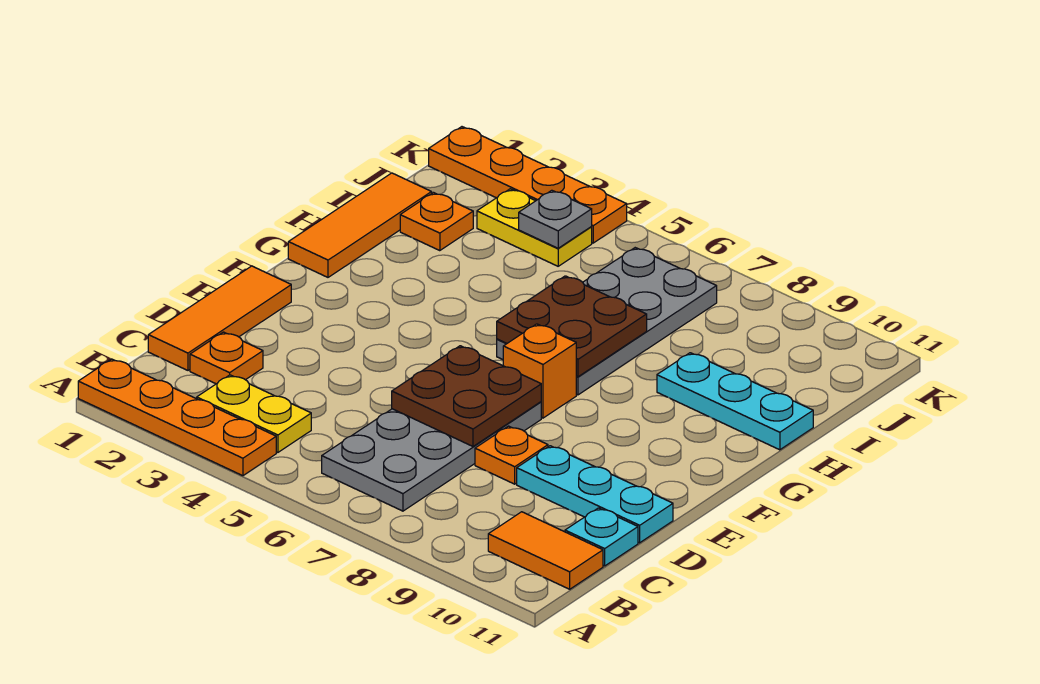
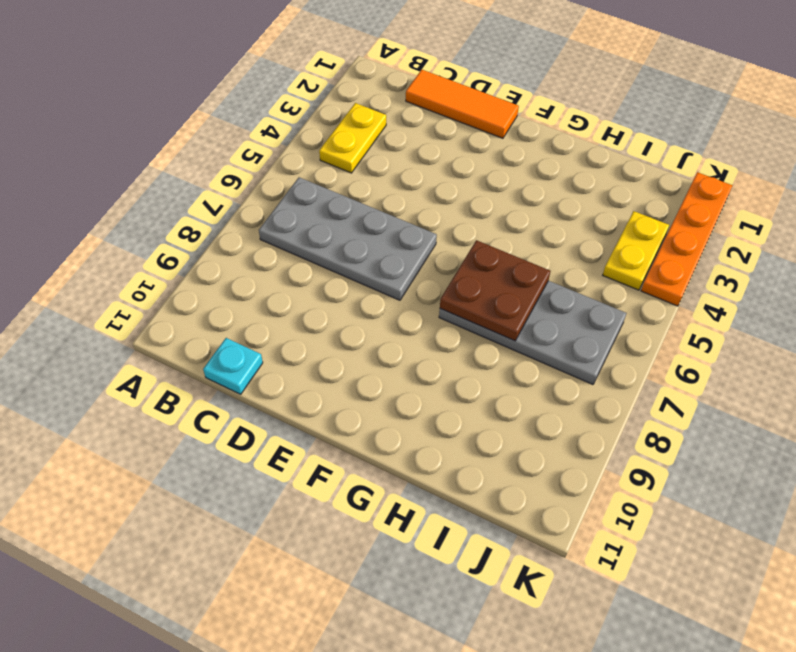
none -> orange 1x4 plate [78,359,276,476]
none -> orange 1x2 tile [488,512,603,589]
none -> orange 1x1 plate [190,332,263,384]

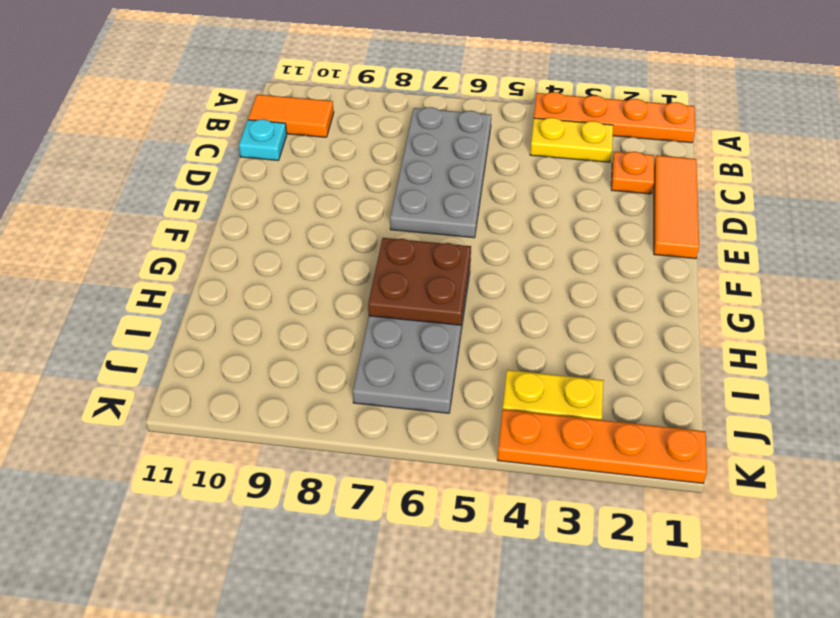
none -> orange 1x1 plate [475,426,548,484]
none -> cyan 1x3 plate [517,446,673,543]
none -> orange 1x1 brick [503,324,576,418]

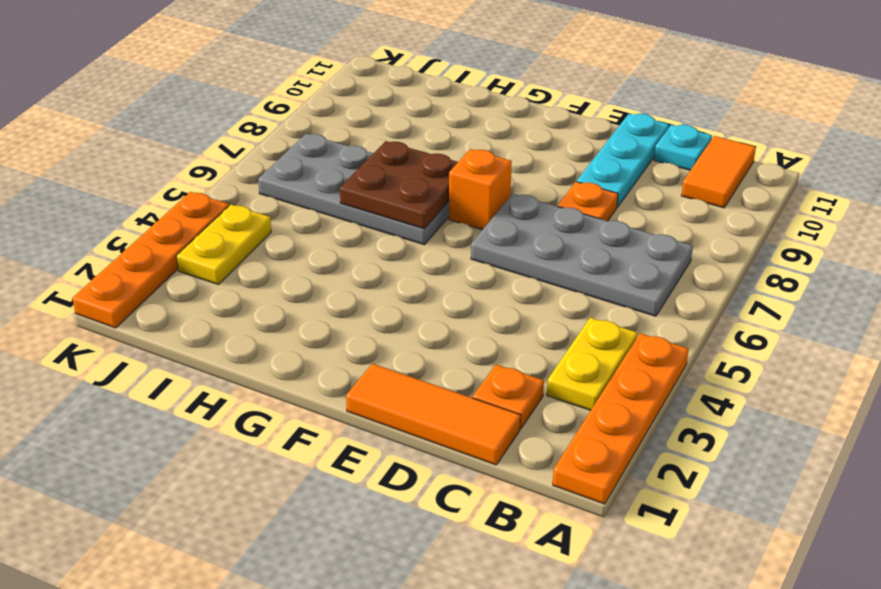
none -> orange 1x3 tile [288,173,432,277]
none -> cyan 1x3 plate [657,353,813,450]
none -> orange 1x1 plate [400,193,473,251]

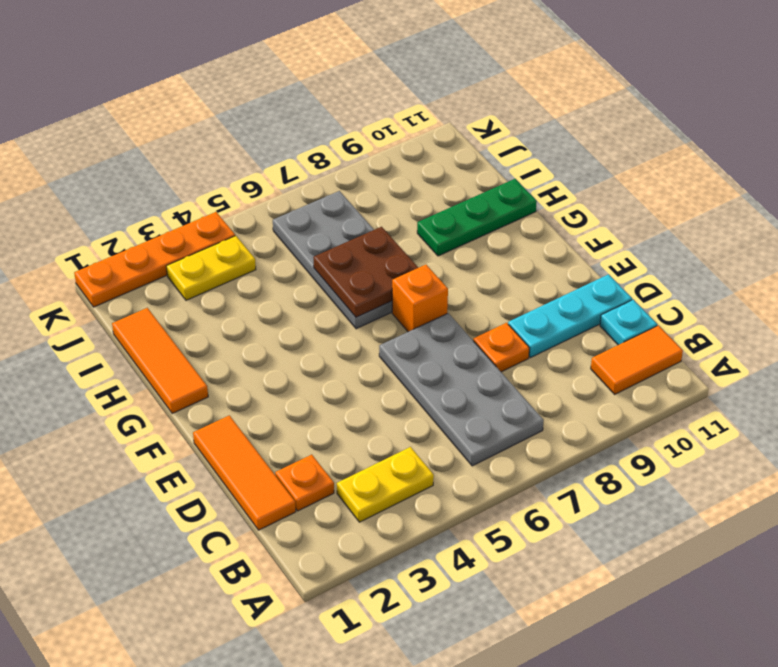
green 1x3 plate [417,179,537,256] -> cyan 1x3 plate [657,353,813,450]
none -> orange 1x4 plate [78,359,276,476]
none -> orange 1x1 plate [400,193,473,251]
none -> brown 2x2 plate [392,346,541,446]

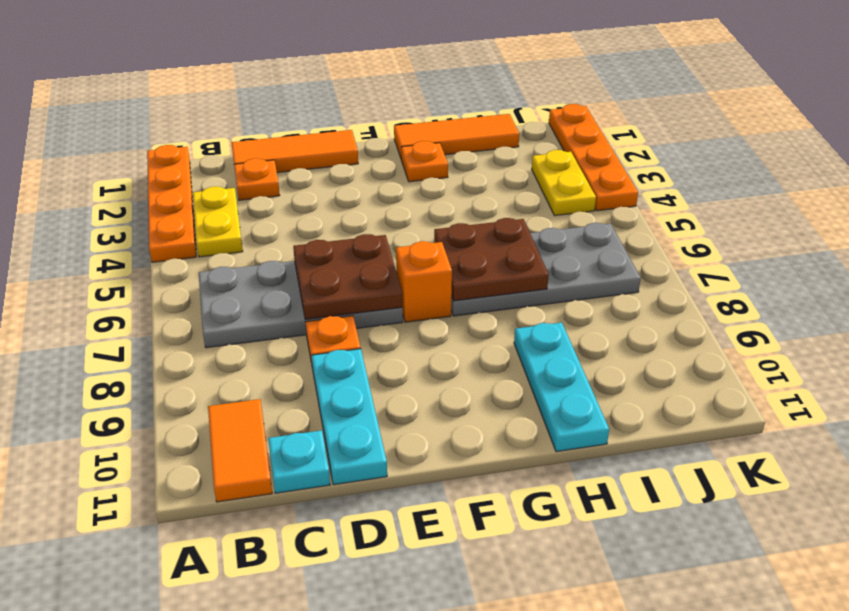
orange 1x1 plate [401,141,448,182] -> orange 1x1 plate moved to [400,193,473,251]
none -> grey 1x1 plate [519,190,592,248]

